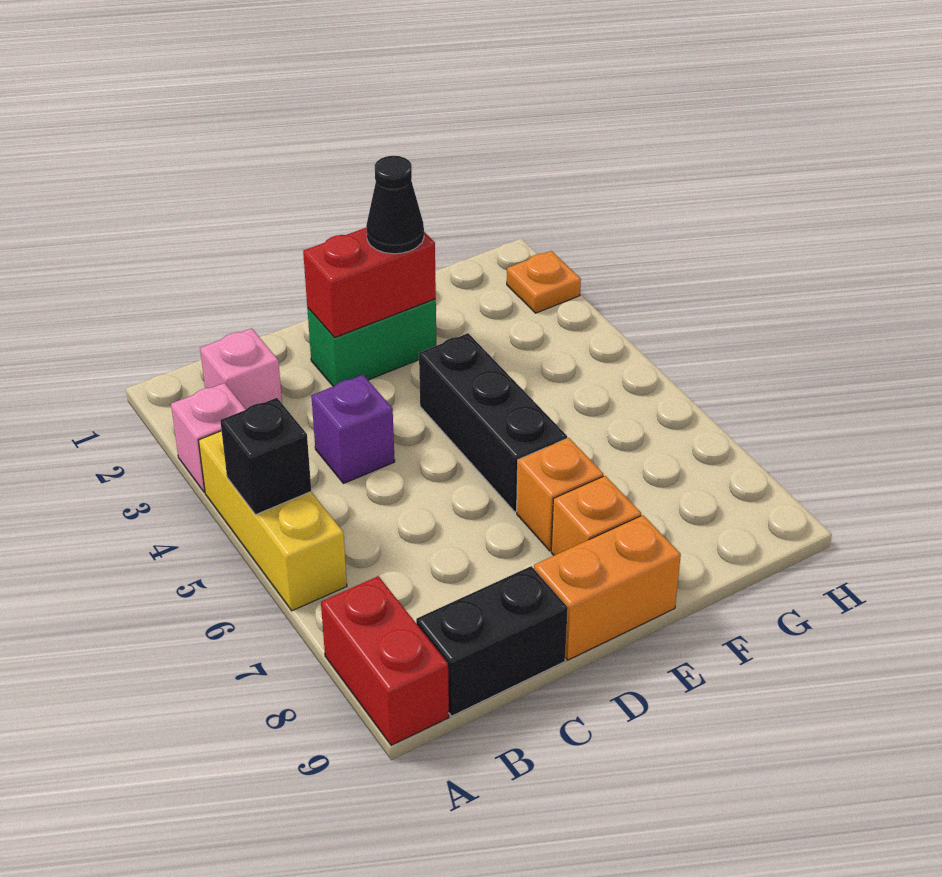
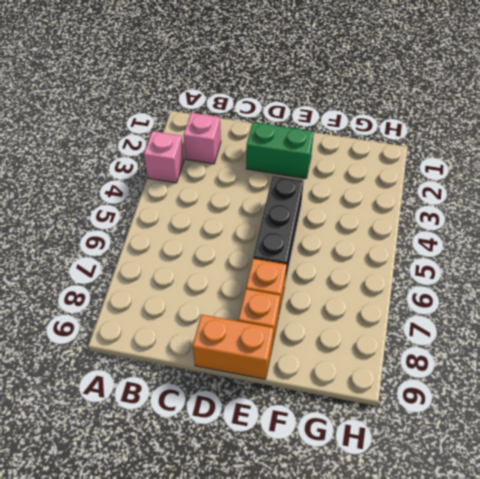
none -> yellow 1x3 brick [199,431,347,611]
none -> red 1x2 brick [321,576,449,745]
none -> black 1x2 brick [416,566,568,716]

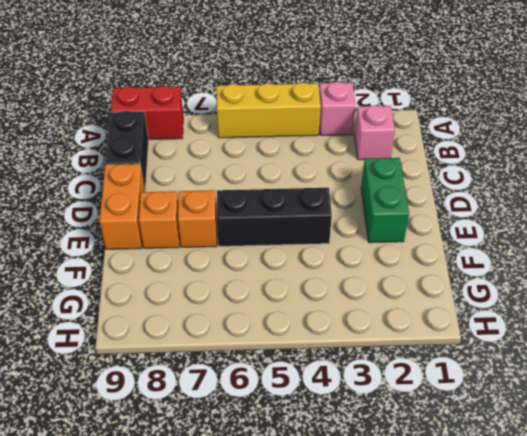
none -> purple 1x1 brick [311,375,395,484]
none -> orange 1x1 plate [507,251,581,313]
none -> black 1x1 brick [220,398,311,515]

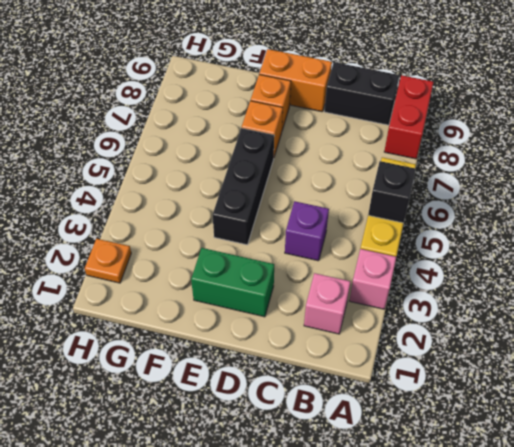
none -> red 1x2 brick [303,227,436,338]
none -> black 1x1 cone [366,156,424,254]

